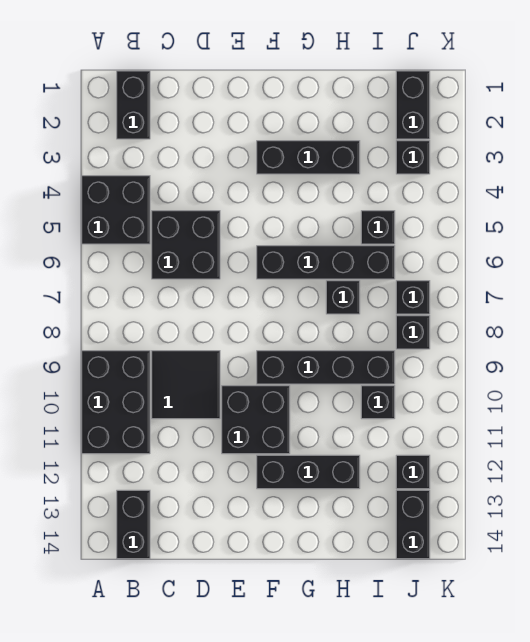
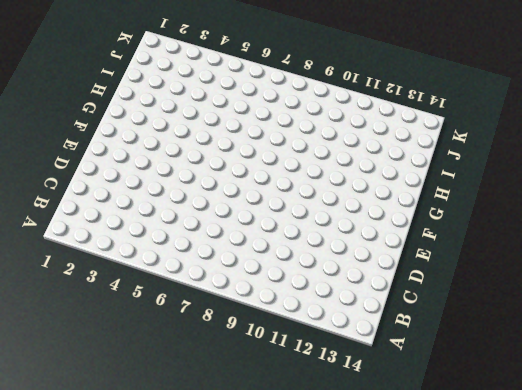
none -> black 2x2 brick [82,176,150,244]
none -> black 2x3 brick [82,351,150,454]
none -> black 1x2 brick [117,71,150,139]

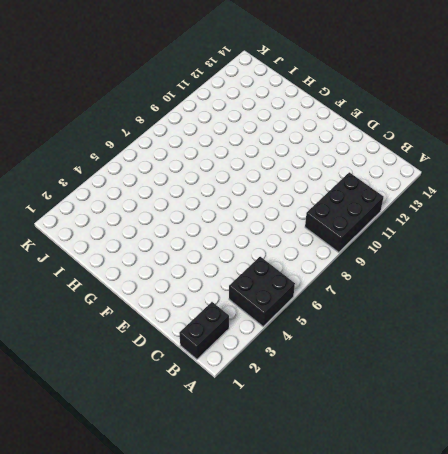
none -> black 1x2 brick [117,490,150,559]
none -> black 2x2 brick [152,211,220,279]
none -> black 2x2 tile [152,351,220,419]

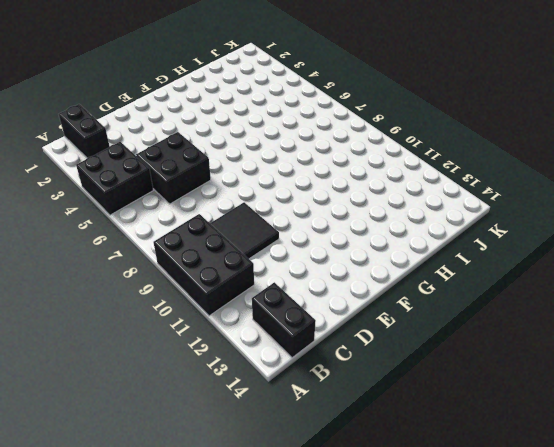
none -> black 2x2 brick [222,386,290,454]
none -> black 1x3 brick [257,141,360,174]
none -> black 1x4 brick [257,246,395,279]

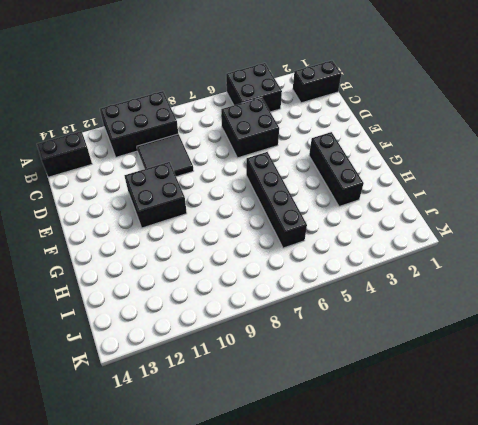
none -> black 1x4 brick [257,351,395,384]
none -> black 1x3 brick [257,455,360,489]
none -> black 1x1 brick [326,281,360,314]

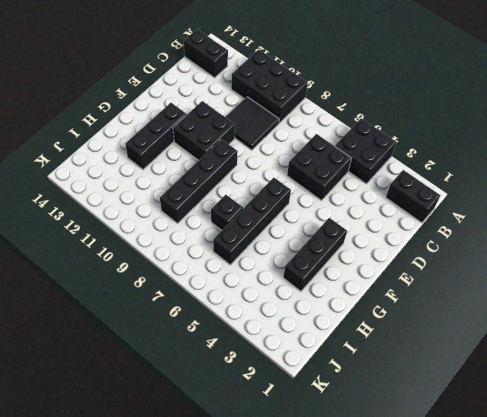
none -> black 1x1 brick [361,211,395,244]
none -> black 1x1 brick [361,386,395,419]
none -> black 1x2 brick [396,71,430,139]

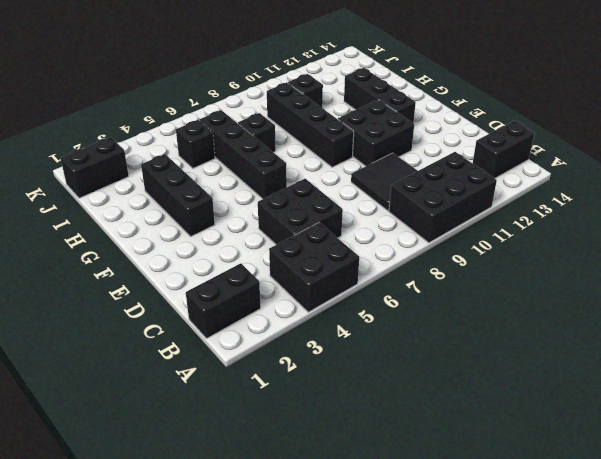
none -> black 1x1 brick [396,141,430,174]
none -> black 1x1 brick [396,281,430,314]
none -> black 1x1 brick [396,316,430,349]

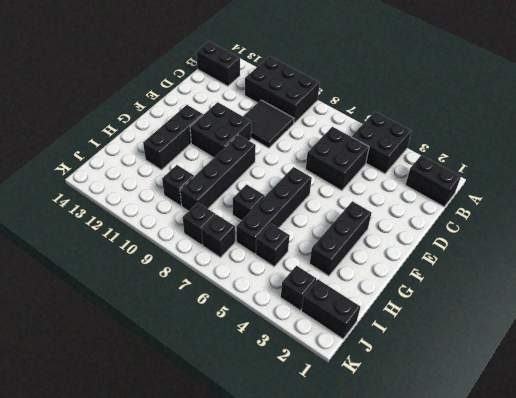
none -> black 1x1 brick [396,455,430,489]
none -> black 1x2 brick [396,490,430,559]

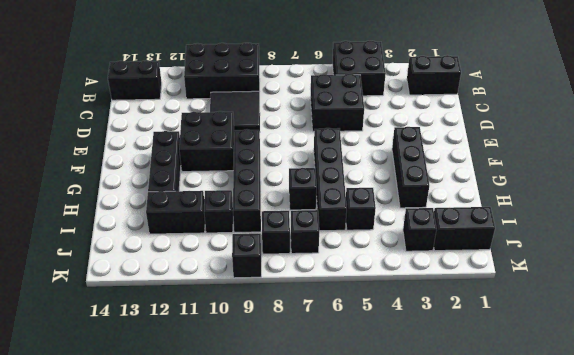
black 1x2 brick [146,191,205,234] -> black 1x2 brick moved to [396,490,430,559]
black 1x1 brick [232,234,261,278] -> black 1x1 brick moved to [396,455,430,489]

